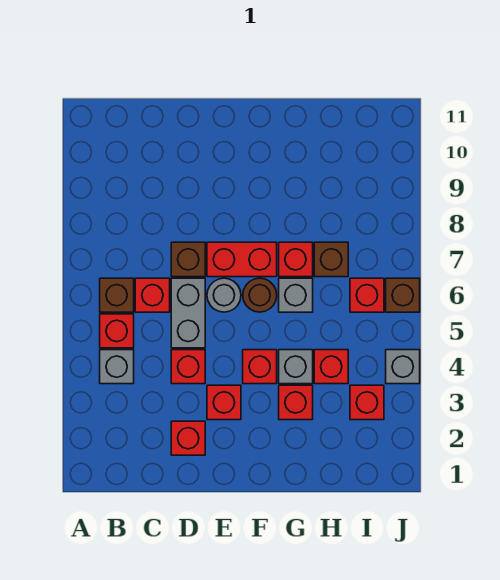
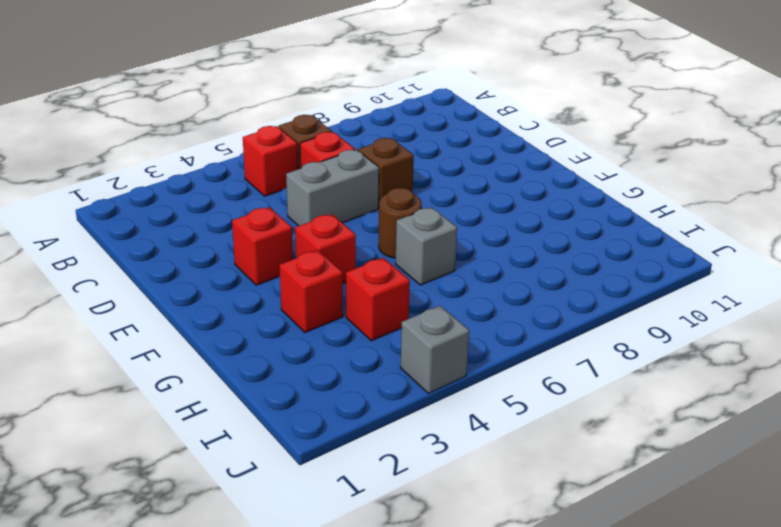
none -> grey 1x1 brick [100,350,134,384]
none -> red 1x1 brick [171,421,205,455]
none -> red 1x1 brick [171,350,205,384]

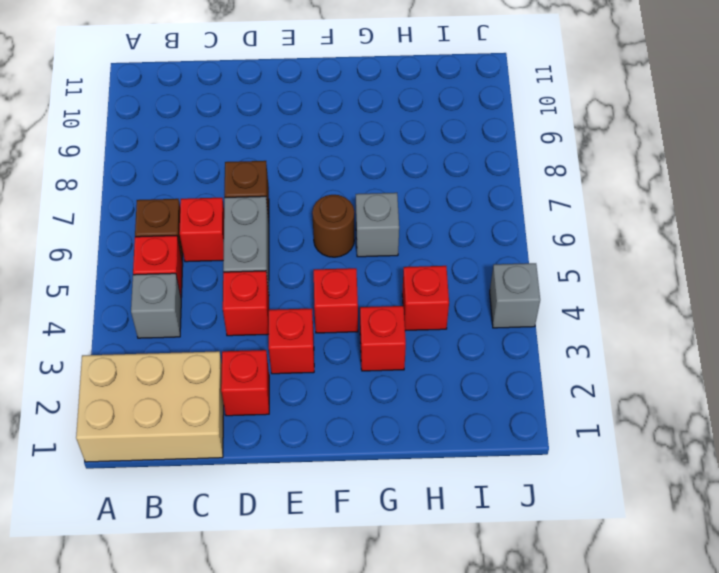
tan 2x3 brick [76,351,224,462] -> none
none -> grey 1x1 round brick [207,278,241,312]
none -> red 1x2 brick [207,242,277,277]
none -> grey 1x1 brick [279,350,313,384]

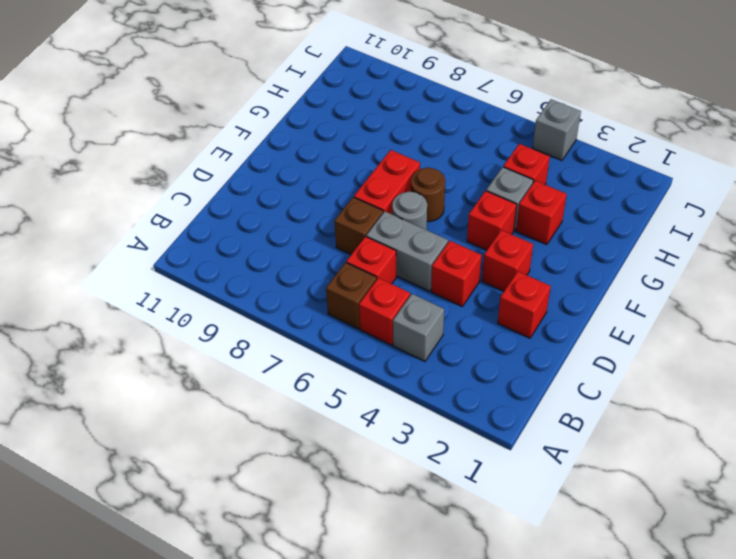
none -> grey 1x1 brick [279,278,313,312]
none -> red 1x1 brick [279,242,313,277]
none -> brown 1x1 brick [314,242,348,277]

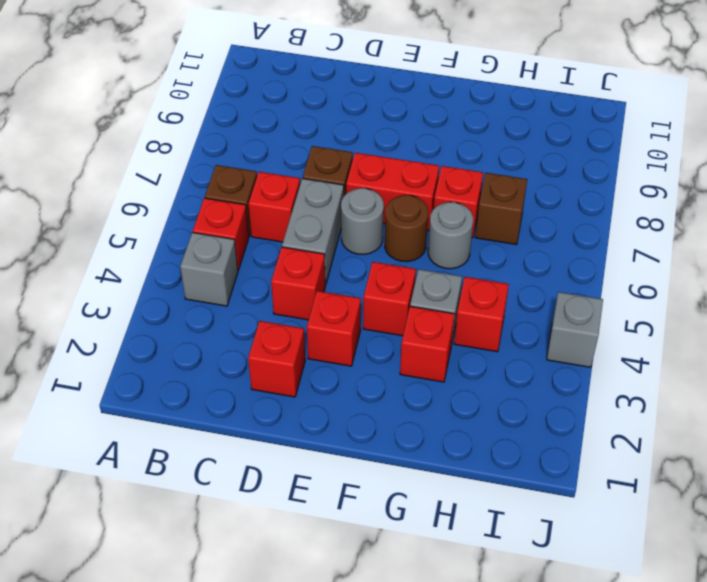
grey 1x1 round brick [428,202,473,269] -> grey 1x1 brick [279,278,313,312]
none -> red 1x1 brick [350,385,384,420]
none -> red 1x1 brick [350,278,384,312]
none -> brown 1x1 brick [386,278,420,312]

